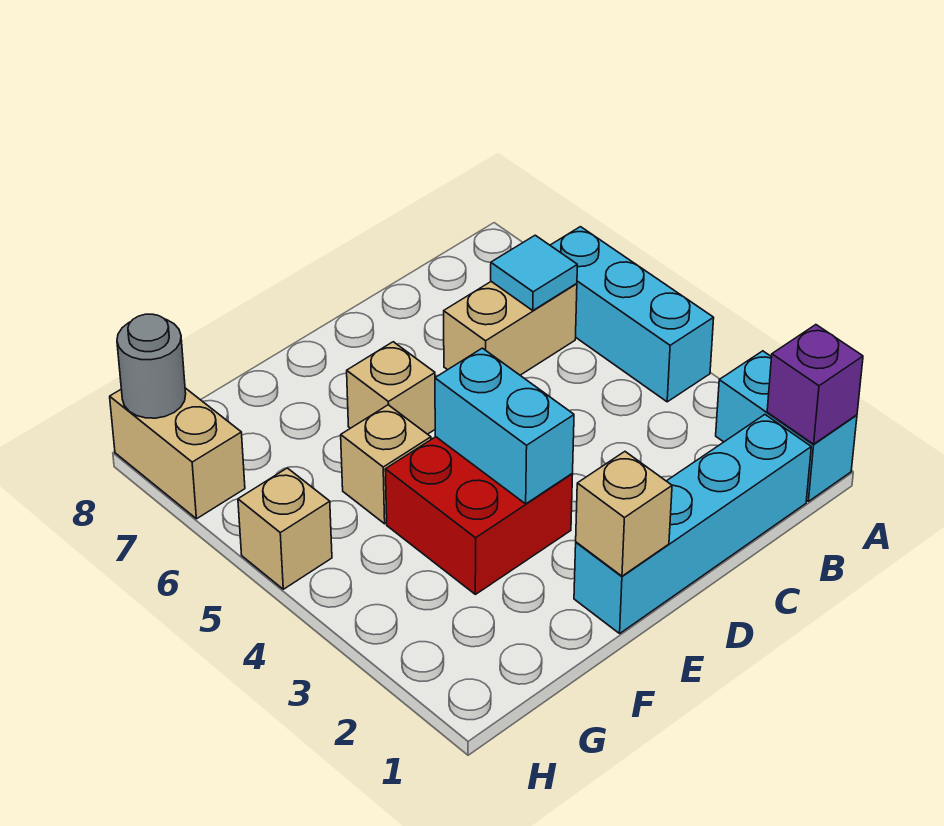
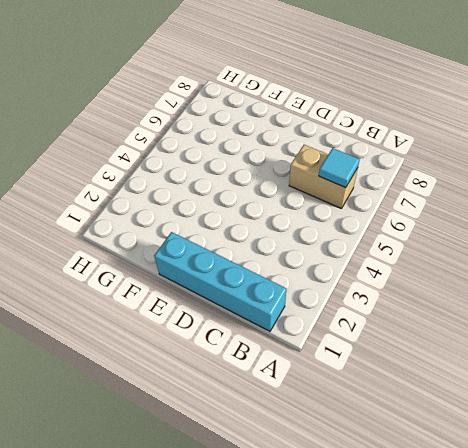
none -> cyan 1x2 brick [716,351,857,501]
none -> cyan 1x3 brick [550,227,714,402]
none -> red 2x2 brick [385,437,573,594]

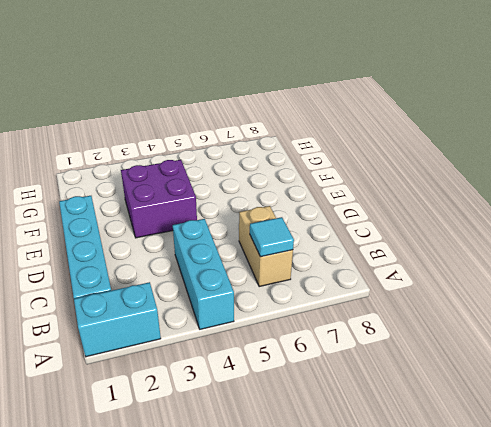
cyan 1x3 brick [173,219,234,329] -> cyan 1x3 brick turned to [550,227,714,402]
purple 2x2 brick [121,160,197,238] -> red 2x2 brick [385,437,573,594]
none -> tan 1x1 brick [347,342,435,434]
none -> tan 1x1 brick [341,405,431,524]
none -> tan 1x1 brick [238,468,332,589]

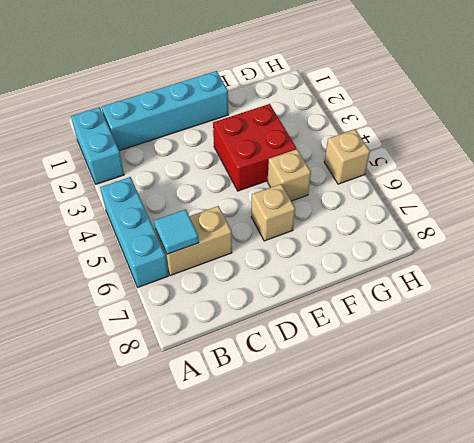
none -> tan 1x2 brick [110,388,245,519]
none -> purple 1x1 brick [767,325,863,444]
none -> tan 1x1 brick [576,452,672,576]

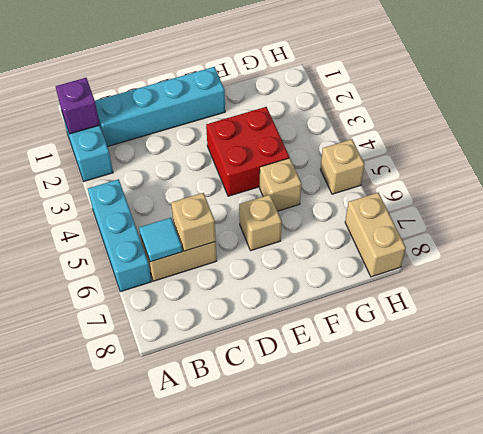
tan 1x1 brick [171,193,216,251] -> tan 1x1 brick moved to [576,452,672,576]
none -> cyan 1x2 brick [435,348,574,504]
none -> grey 1x1 round brick [117,314,186,418]

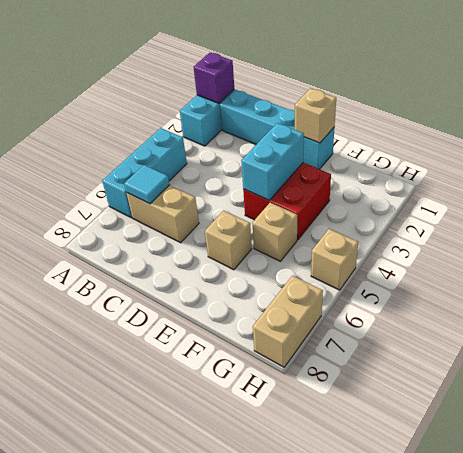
none -> grey 1x1 round brick [117,314,186,418]

